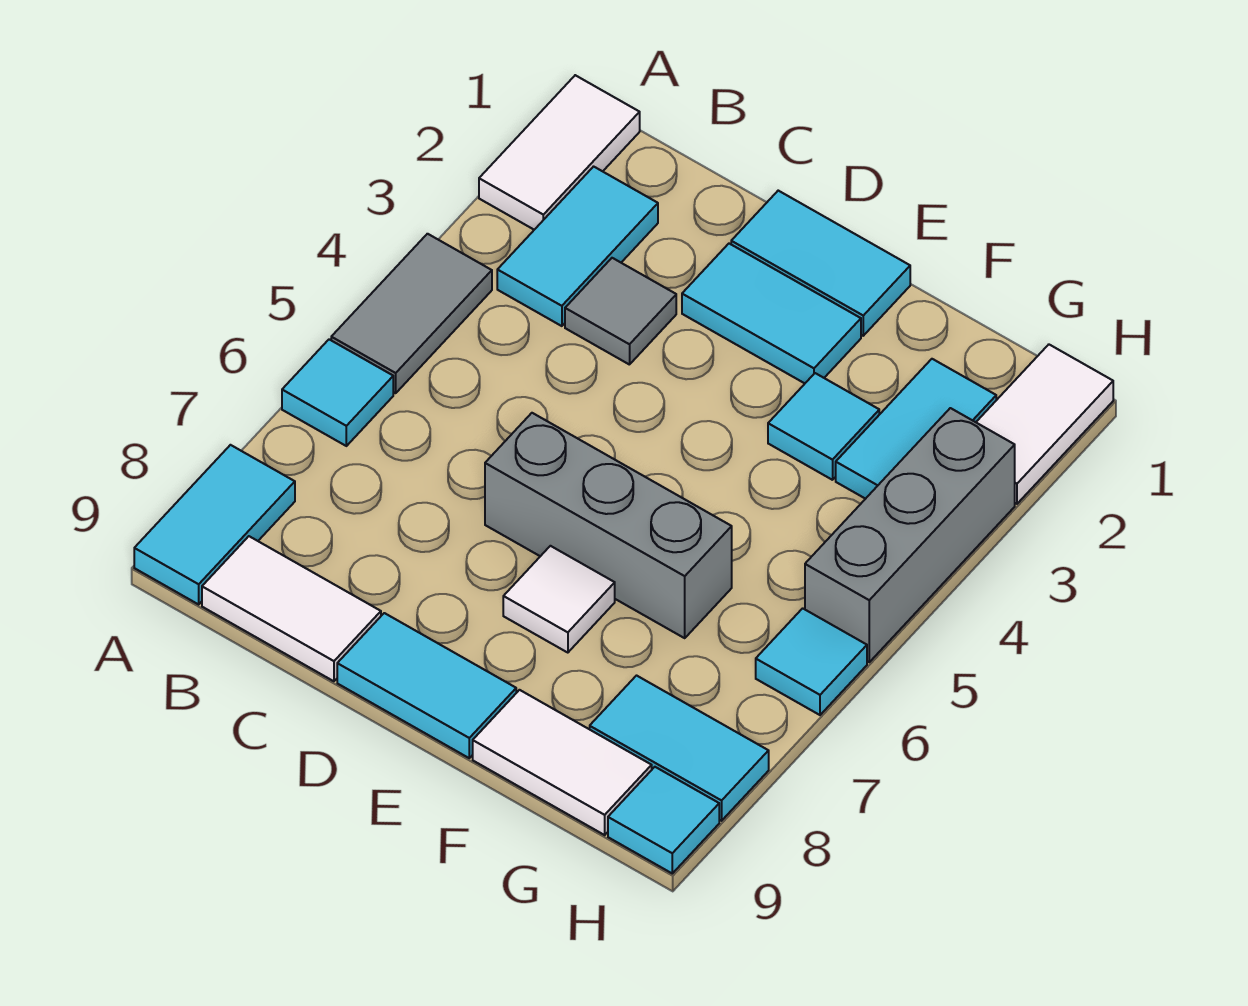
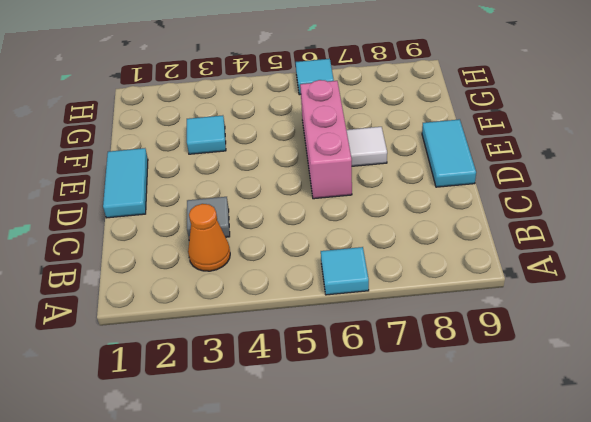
orange 1x1 cone [188,204,230,271] -> cyan 1x2 tile [497,167,658,326]
pink 1x3 brick [300,80,352,199] -> grey 1x3 brick [485,413,732,638]
none -> white 1x2 tile [479,75,640,230]
none -> grey 1x2 tile [331,234,492,393]
none -> cyan 1x2 tile [134,445,295,604]

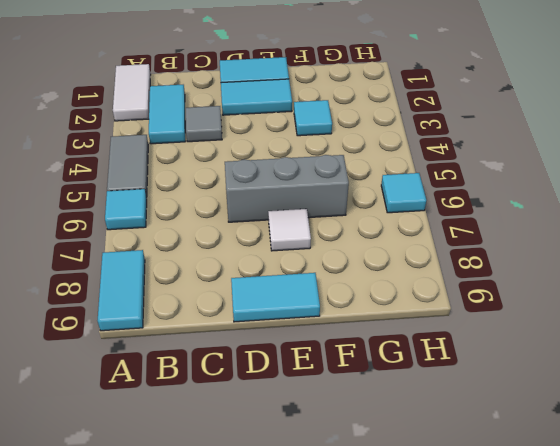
none -> white 1x2 tile [202,536,381,681]
none -> white 1x2 tile [473,690,652,835]
none -> cyan 1x2 tile [836,359,996,499]

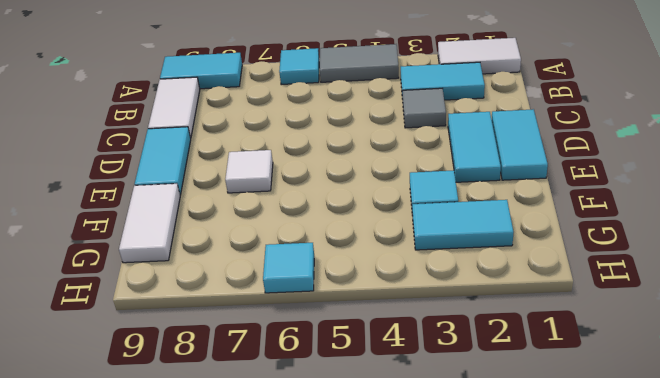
none -> grey 1x3 brick [485,413,732,638]
none -> cyan 1x2 tile [590,676,769,821]
none -> white 1x2 tile [976,345,1113,504]

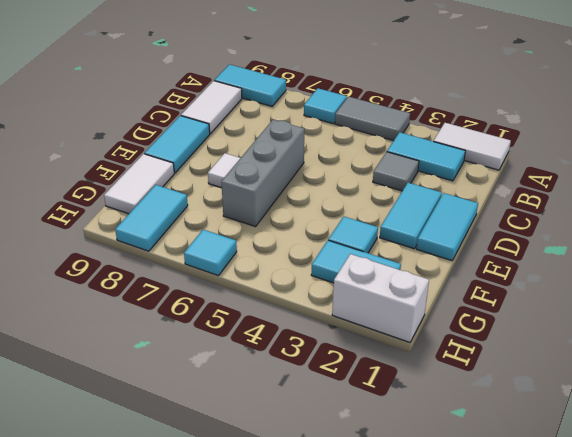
white 1x2 brick [332,254,429,342] -> white 1x2 tile [976,345,1113,504]
none -> grey 1x3 brick [805,408,1015,662]
none -> cyan 1x1 tile [608,767,719,873]

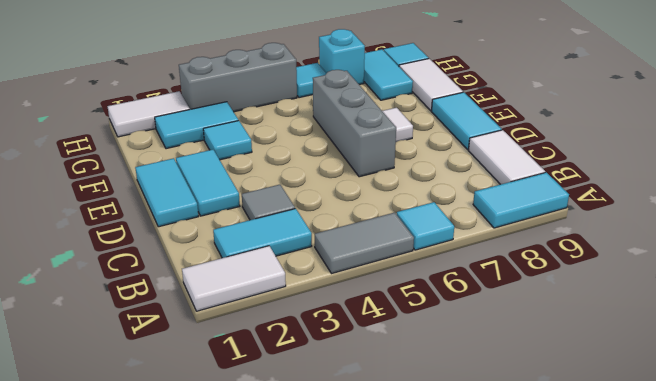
cyan 1x1 brick [319,29,365,85] -> none

